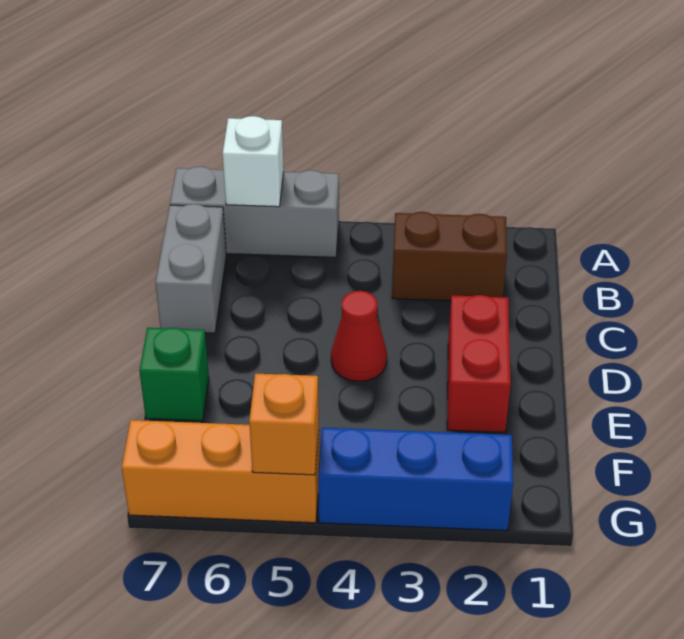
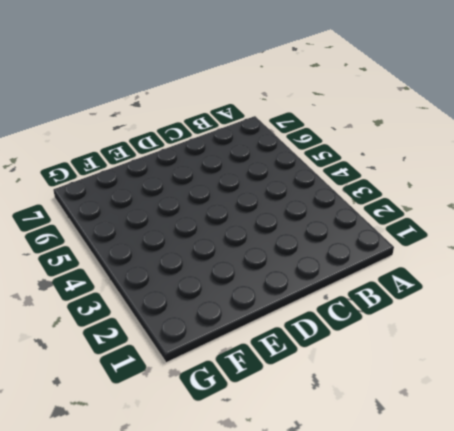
none -> grey 1x3 brick [170,167,339,257]
none -> brown 1x2 brick [392,212,507,301]

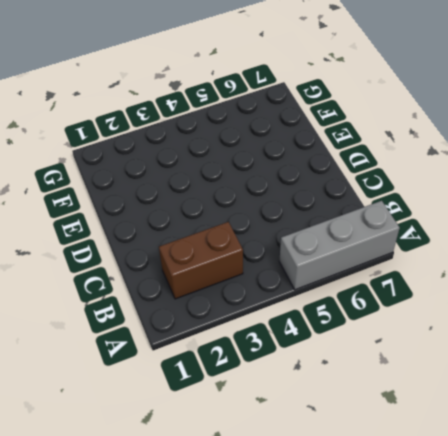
none -> grey 1x2 brick [155,204,226,333]
none -> red 1x2 brick [447,295,511,432]

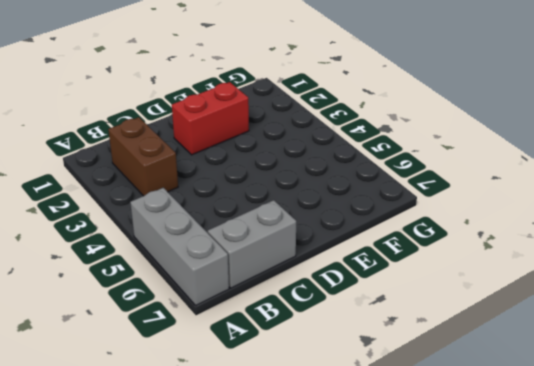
none -> red 1x1 cone [331,291,387,381]
none -> green 1x1 brick [139,328,209,421]

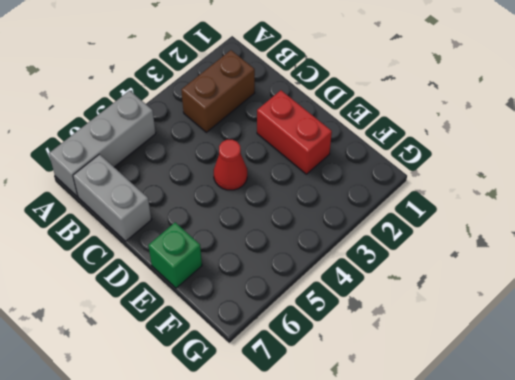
none -> blue 1x3 brick [318,428,513,531]
none -> orange 1x3 brick [122,420,319,523]

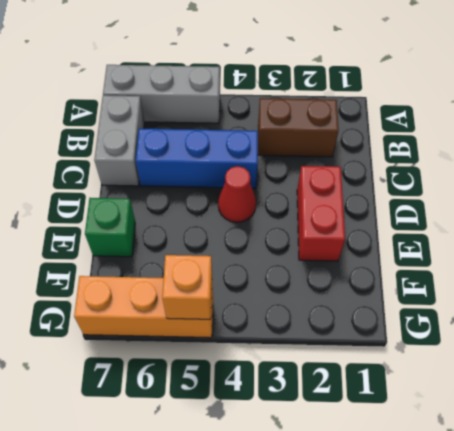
blue 1x3 brick [136,129,258,188] -> blue 1x3 brick moved to [318,428,513,531]
none -> white 1x1 brick [223,116,284,207]

